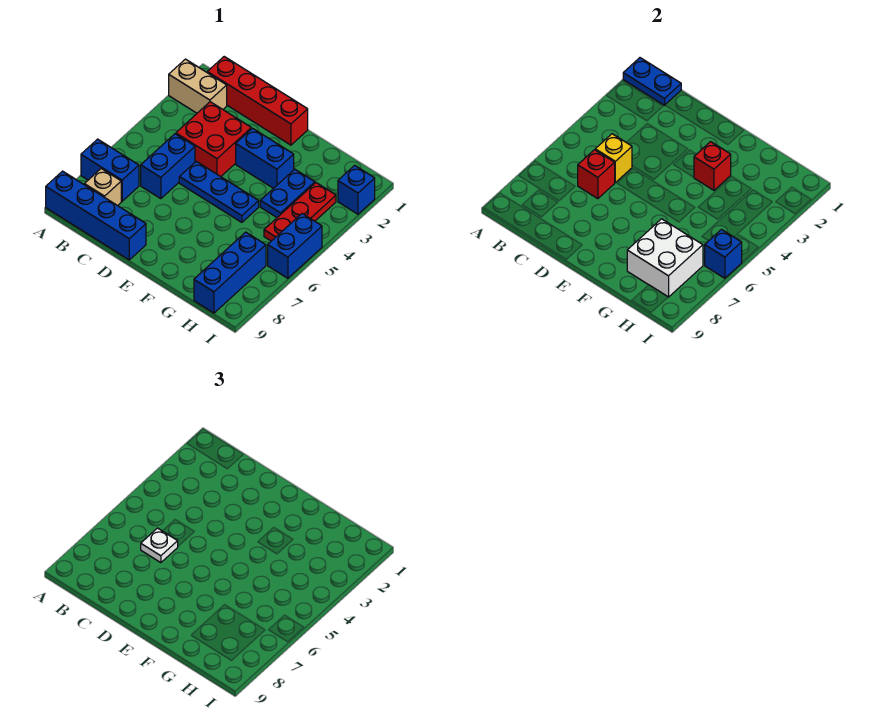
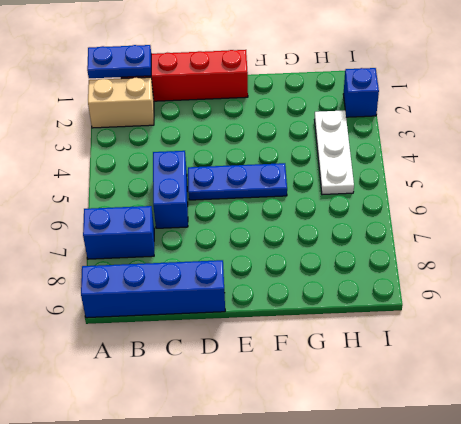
white 1x3 plate [314,110,354,195] -> red 1x3 plate [264,183,336,241]
none -> tan 1x1 brick [84,169,121,206]
none -> red 2x2 brick [176,102,251,177]
none -> blue 1x2 brick [236,128,294,188]

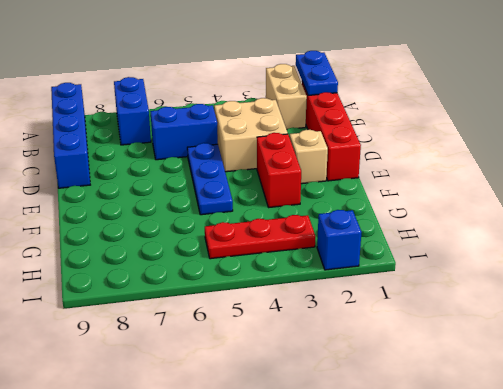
tan 2x2 brick [214,98,288,172] -> red 2x2 brick [176,102,251,177]
tan 1x1 brick [290,130,328,184] -> tan 1x1 brick moved to [84,169,121,206]
red 1x2 brick [257,133,301,207] -> blue 1x2 brick [236,128,294,188]
none -> blue 1x2 plate [260,169,315,217]
none -> blue 1x3 brick [194,232,266,313]
none -> blue 1x2 brick [268,214,322,278]

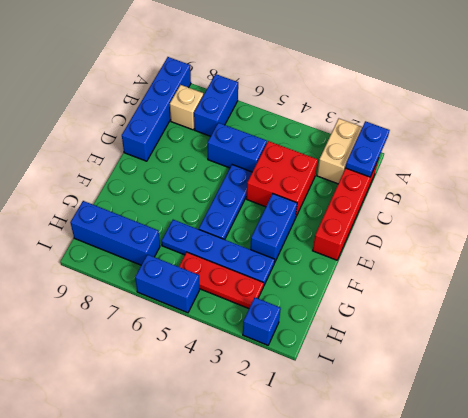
blue 1x4 plate [162,220,275,285] -> blue 1x2 plate [260,169,315,217]
none -> yellow 1x1 brick [595,134,632,182]
none -> red 1x1 brick [578,150,615,199]
none -> red 1x1 brick [694,142,731,190]

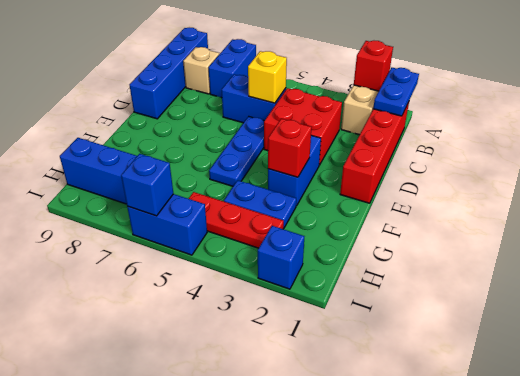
red 1x1 brick [354,41,393,91] -> red 1x1 brick moved to [578,150,615,199]
none -> white 2x2 brick [627,219,703,297]
none -> white 1x1 plate [141,528,178,563]

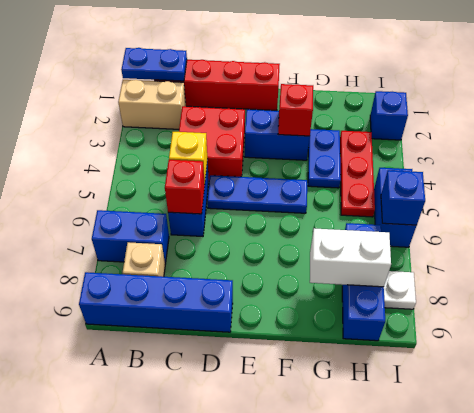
white 1x2 brick [310,228,391,287] -> white 2x2 brick [627,219,703,297]
white 1x1 plate [384,271,416,309] -> white 1x1 plate moved to [141,528,178,563]

